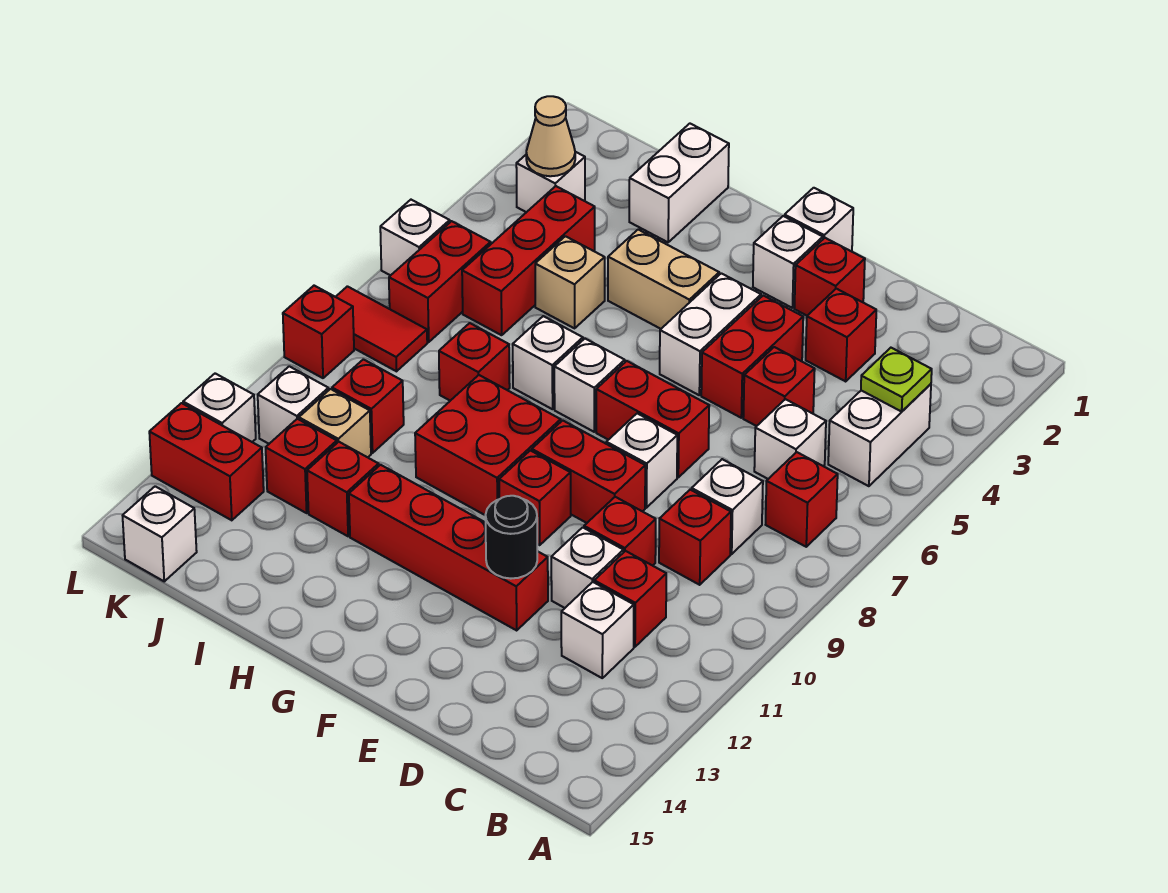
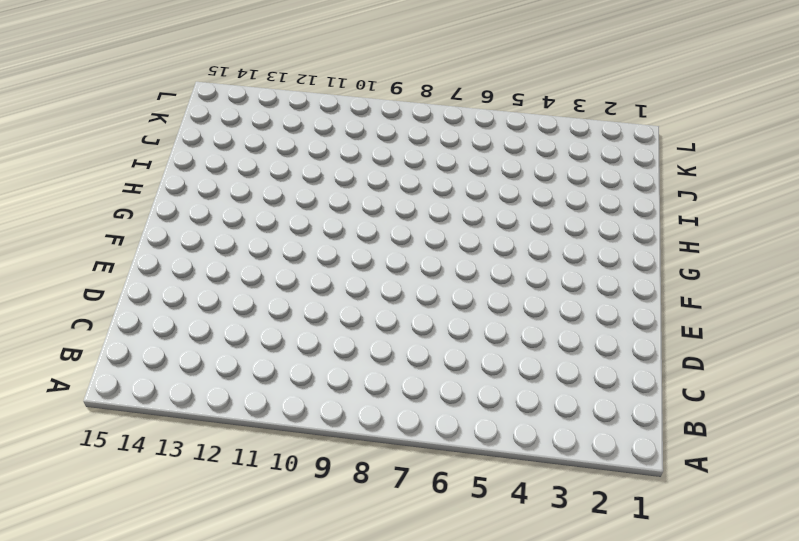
none -> white 1x2 brick [828,384,931,486]
none -> red 1x1 brick [766,452,838,547]
none -> white 1x1 brick [754,399,826,479]
none -> white 1x1 brick [692,459,763,554]

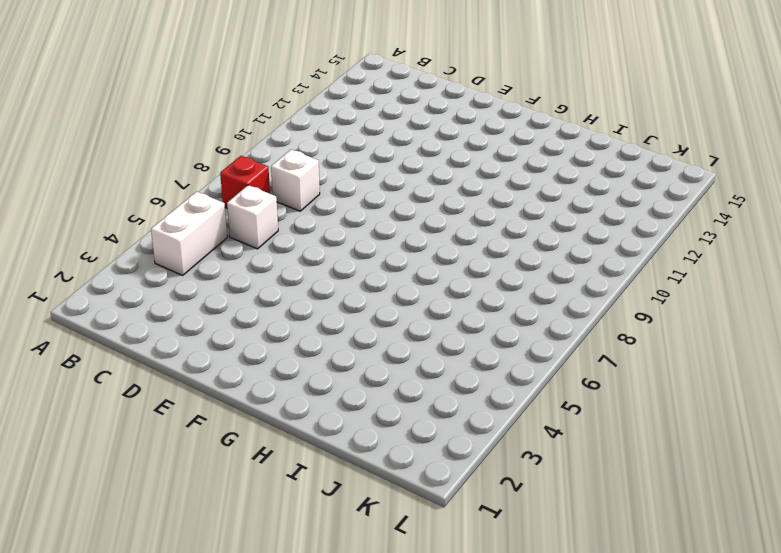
none -> red 1x1 brick [659,490,731,585]
none -> red 1x1 brick [594,551,666,647]
none -> white 1x1 brick [561,582,634,678]
none -> red 1x1 brick [806,289,876,381]

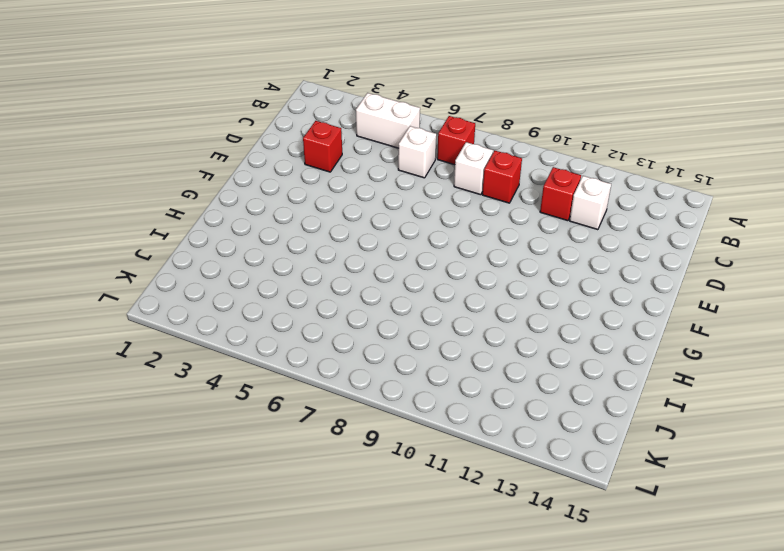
none -> red 1x1 brick [743,347,815,426]
none -> red 1x1 brick [584,497,656,566]
none -> white 1x1 brick [551,527,623,608]
none -> red 1x1 brick [794,238,865,316]

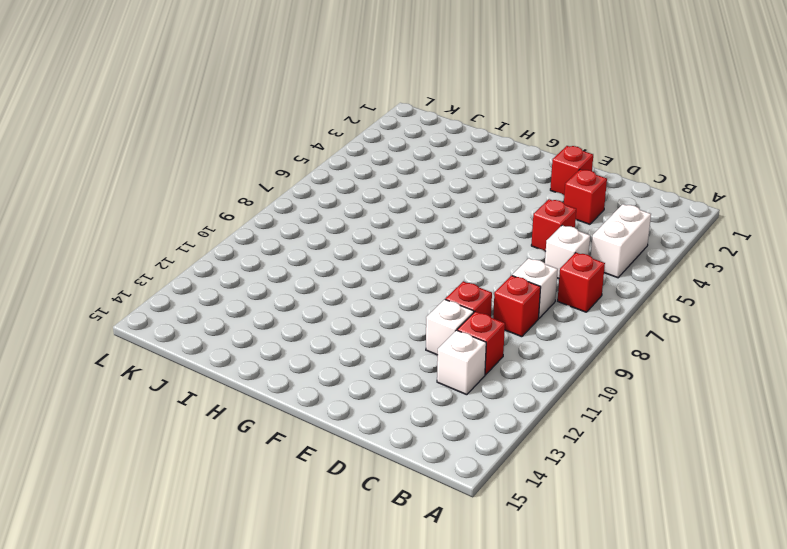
none -> red 1x2 brick [701,296,803,418]
none -> red 1x2 brick [596,361,709,477]
none -> white 1x1 brick [606,413,677,508]
none -> red 1x2 brick [532,420,645,523]

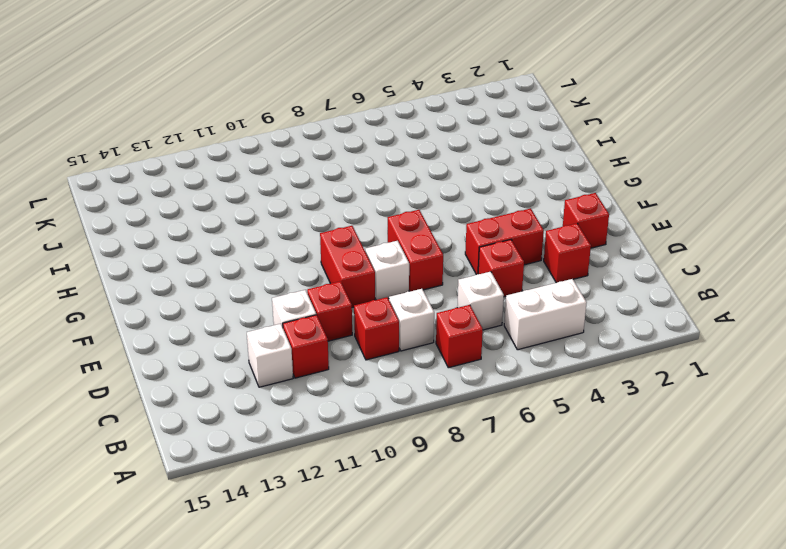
none -> red 1x4 brick [349,465,548,630]
none -> white 1x1 brick [785,188,853,252]
none -> white 1x1 brick [753,216,823,308]
none -> white 1x2 brick [660,273,761,395]

